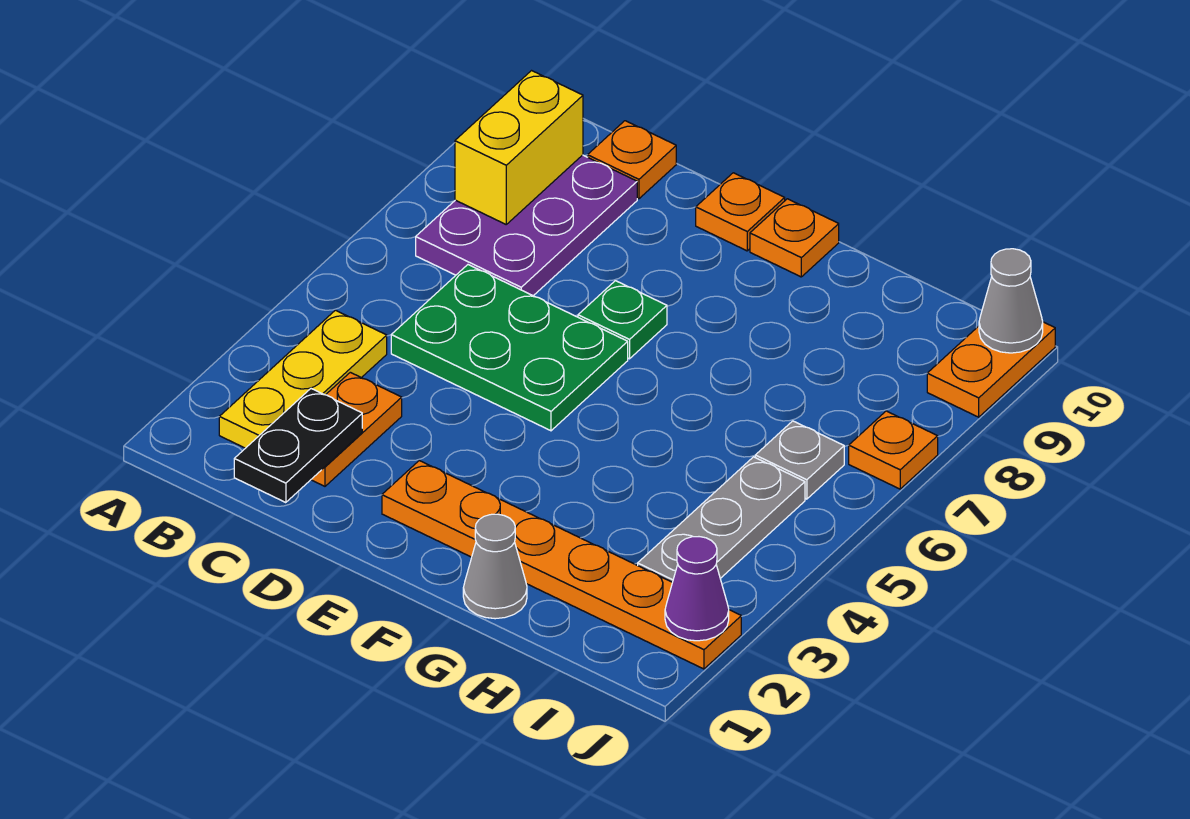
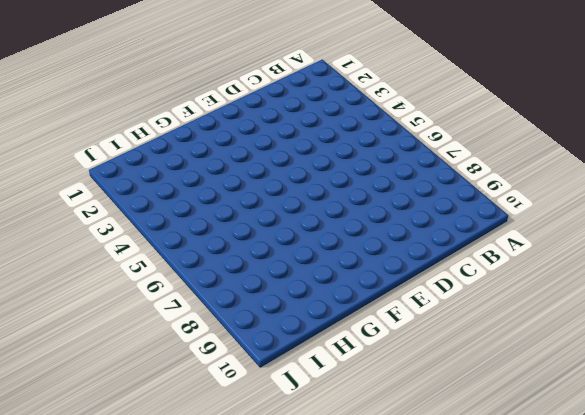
none -> yellow 1x3 plate [219,310,387,448]
none -> purple 2x3 plate [416,155,637,296]
none -> orange 1x2 plate [311,372,402,486]

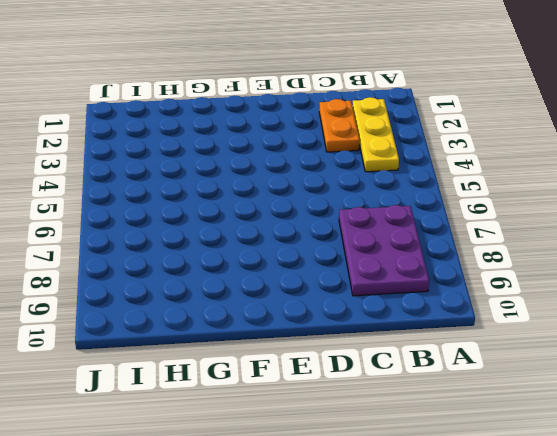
none -> green 2x3 plate [391,265,628,431]
none -> orange 1x1 plate [588,121,676,199]
none -> orange 1x6 plate [382,461,741,669]

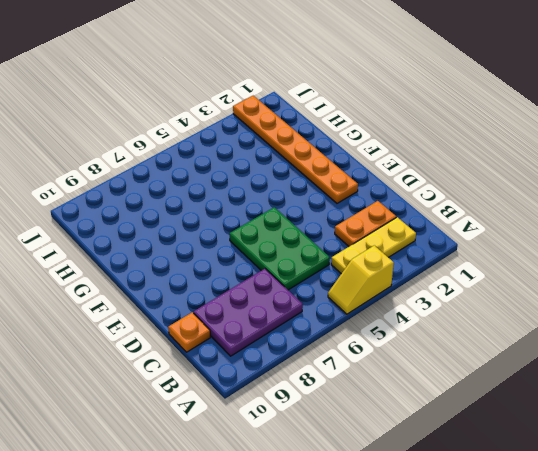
yellow 1x2 slope [328,245,394,314] -> none
none -> green 1x1 plate [578,281,667,359]
none -> orange 1x1 plate [696,173,785,251]
none -> orange 1x1 plate [750,199,839,277]

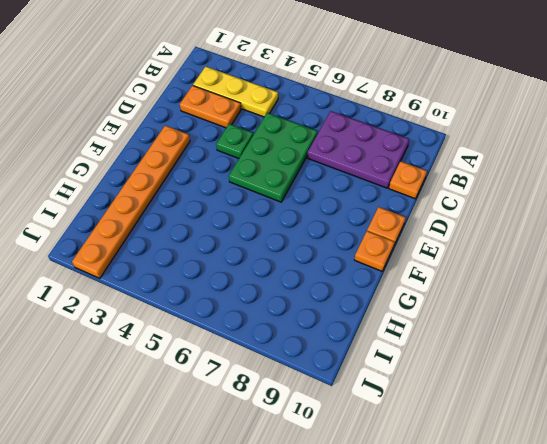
green 1x1 plate [216,124,253,158] -> green 1x1 plate moved to [578,281,667,359]
none -> grey 1x1 cone [463,514,527,619]
none -> grey 1x3 plate [638,457,805,582]
none -> grey 1x1 plate [755,421,844,499]

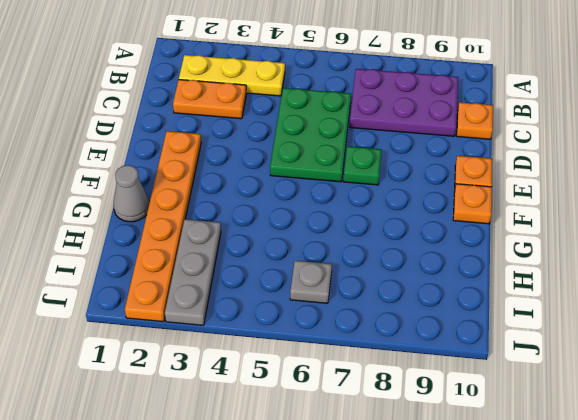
grey 1x3 plate [165,219,221,325] -> grey 1x3 plate turned to [638,457,805,582]
none -> orange 1x1 plate [849,411,938,489]
none -> orange 1x2 plate [927,322,1055,417]
none -> yellow 1x2 brick [455,71,583,224]

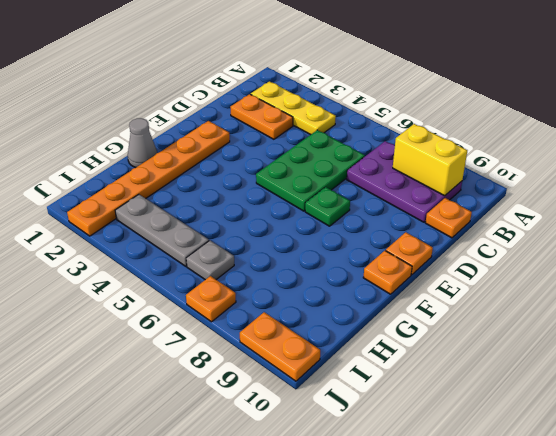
none -> black 1x2 plate [234,389,362,503]
none -> purple 1x1 cone [665,537,729,641]
none -> grey 1x1 cone [979,249,1043,353]

